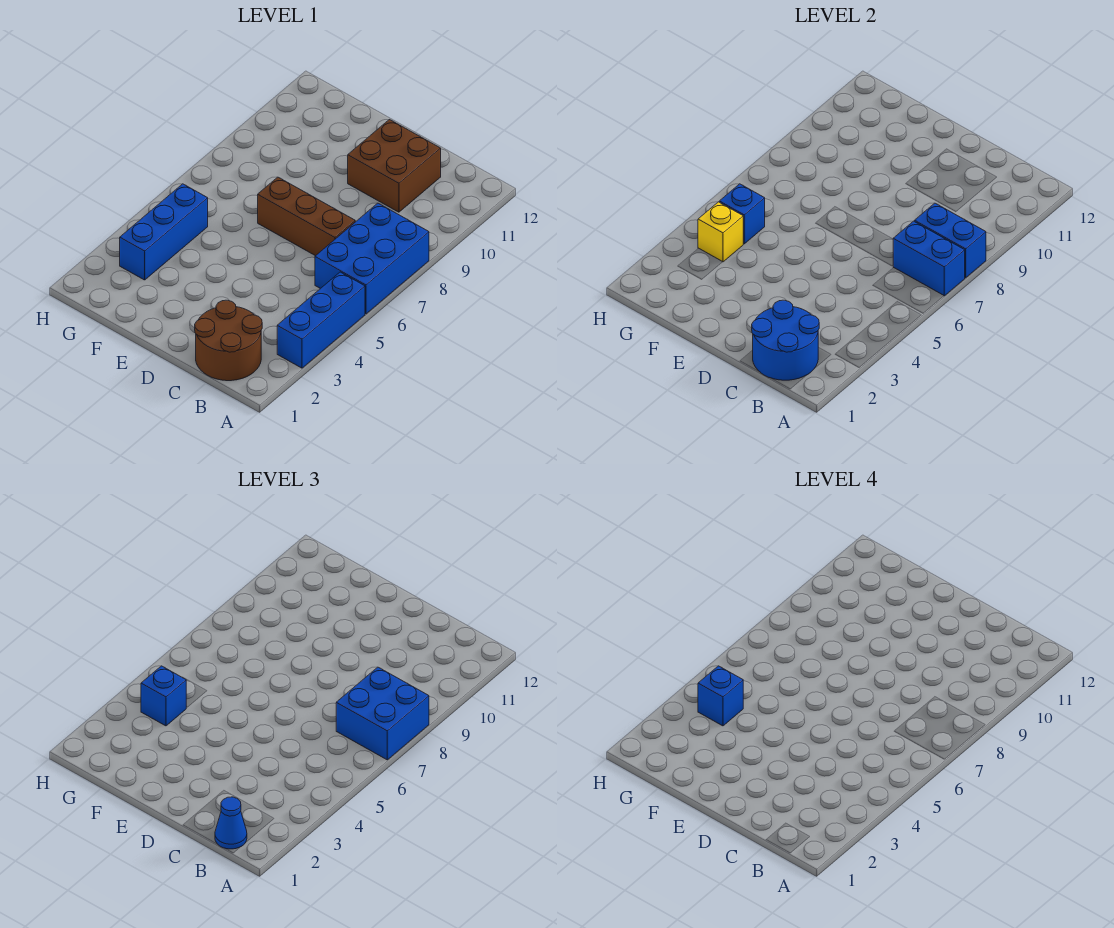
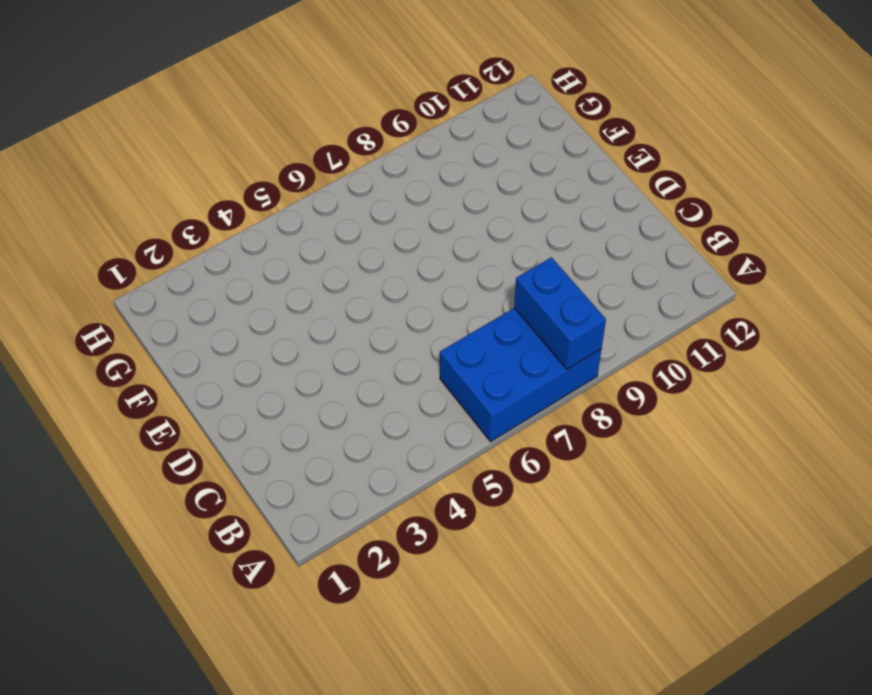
none -> blue 1x3 brick [277,272,365,368]
none -> brown 2x2 round brick [195,300,262,381]
none -> brown 1x3 brick [258,177,355,256]

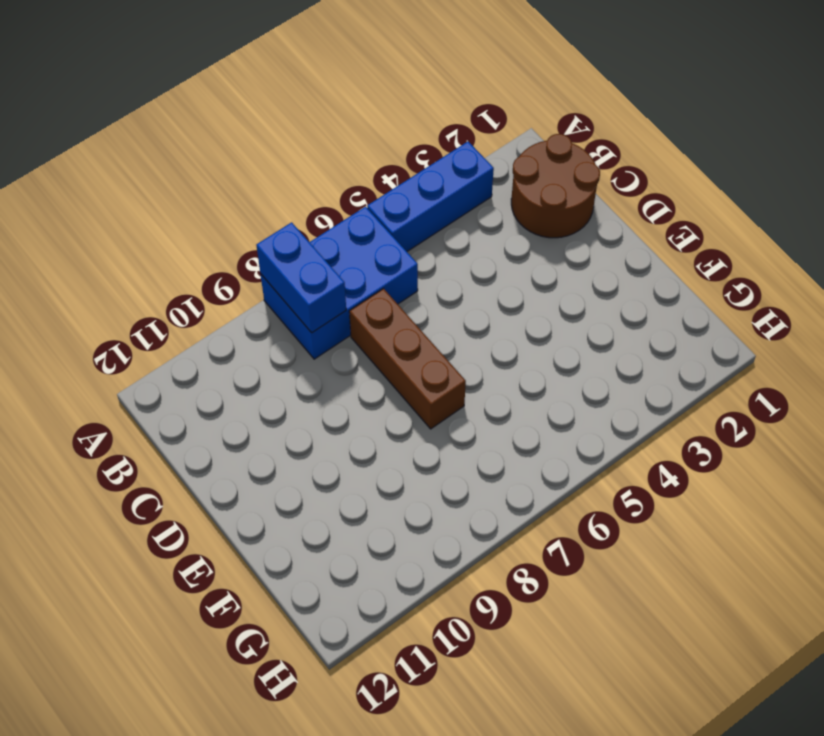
none -> brown 2x2 brick [348,120,441,212]
none -> blue 1x3 brick [120,184,208,280]
none -> blue 1x2 brick [893,221,965,296]

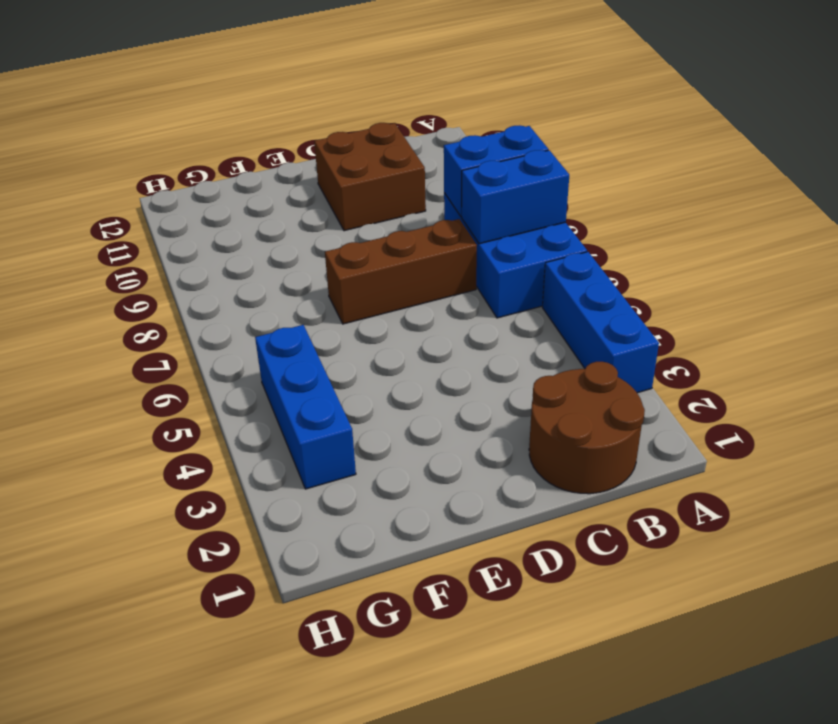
none -> blue 2x2 round brick [752,300,819,380]
none -> yellow 1x1 brick [698,202,743,262]
none -> blue 1x1 brick [719,184,765,244]

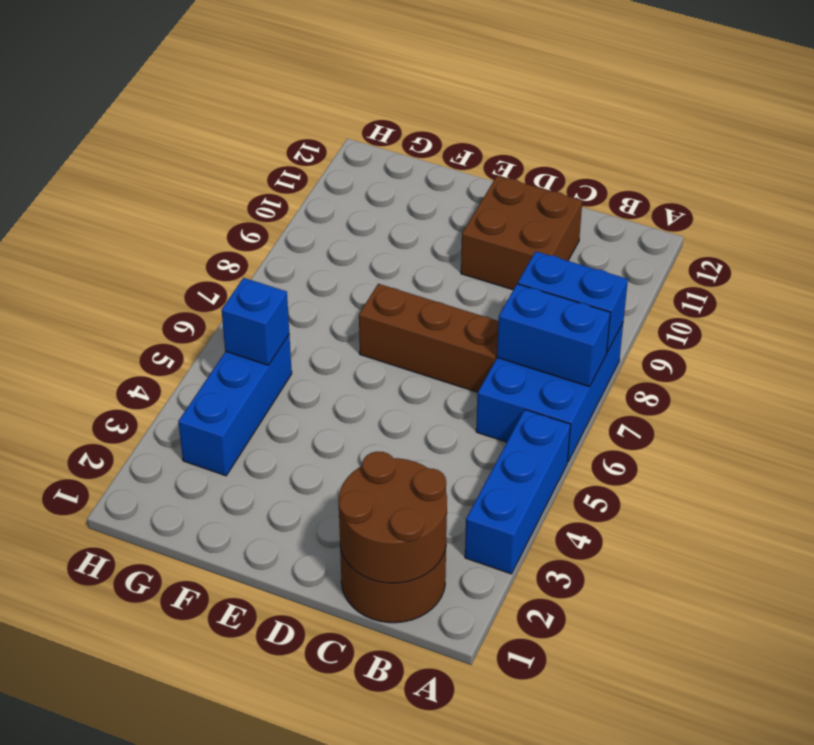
brown 2x2 round brick [339,452,447,583] -> blue 2x2 round brick [752,300,819,380]
none -> yellow 1x1 brick [698,202,743,262]
none -> blue 2x2 brick [336,667,429,760]
none -> blue 1x1 cone [215,797,247,849]

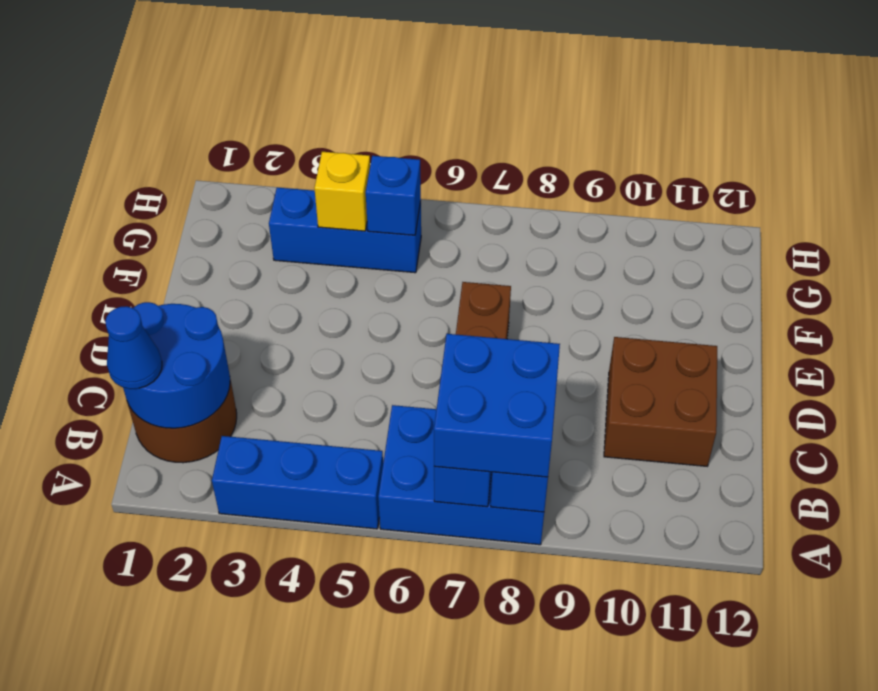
none -> blue 1x1 brick [141,666,186,726]
none -> blue 1x1 brick [698,666,743,726]

